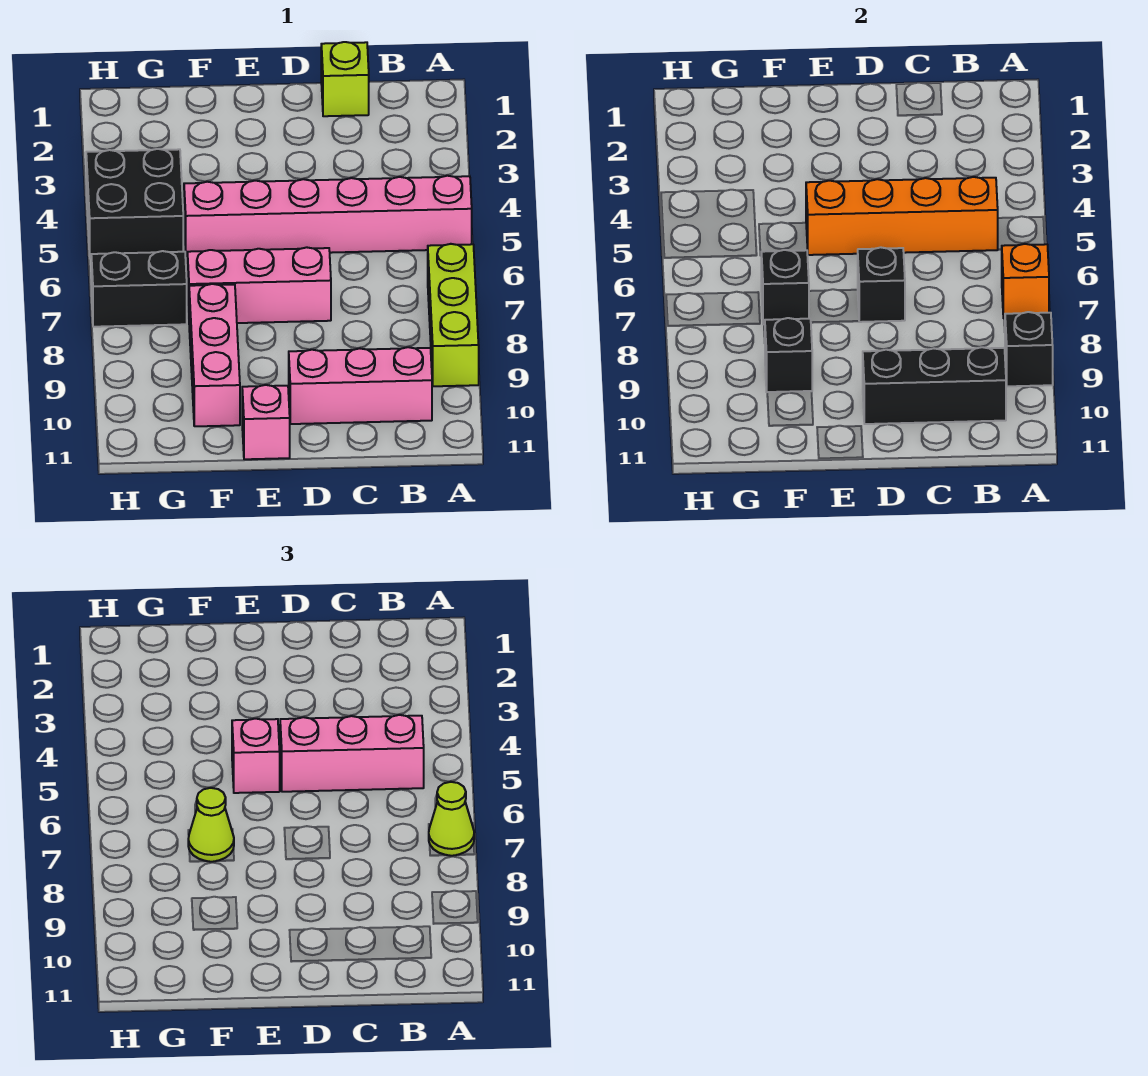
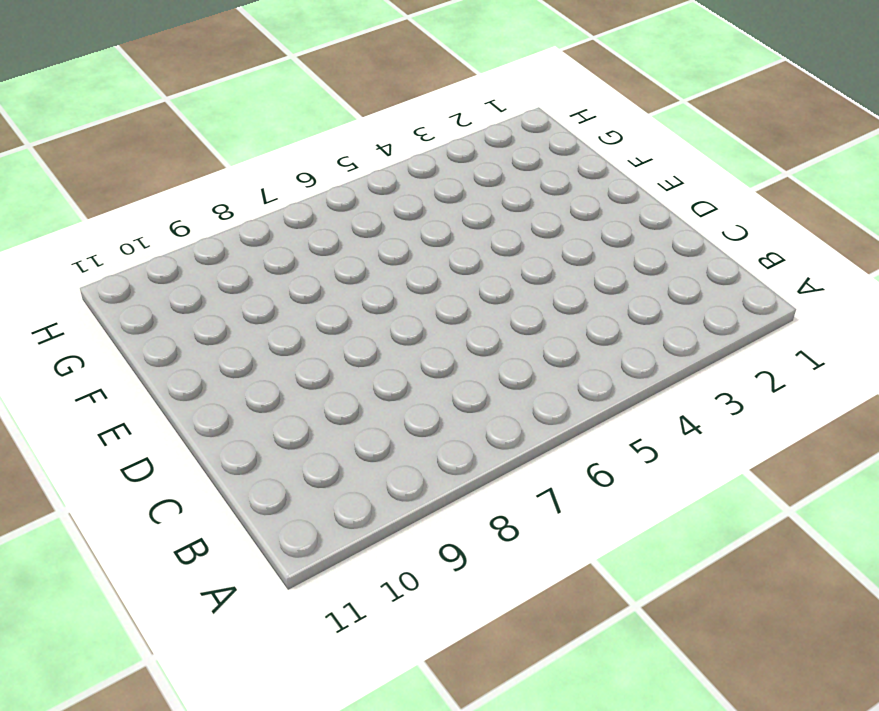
none -> pink 1x6 brick [184,176,472,256]
none -> lime 1x3 brick [428,244,479,386]
none -> pink 1x3 brick [289,347,432,424]

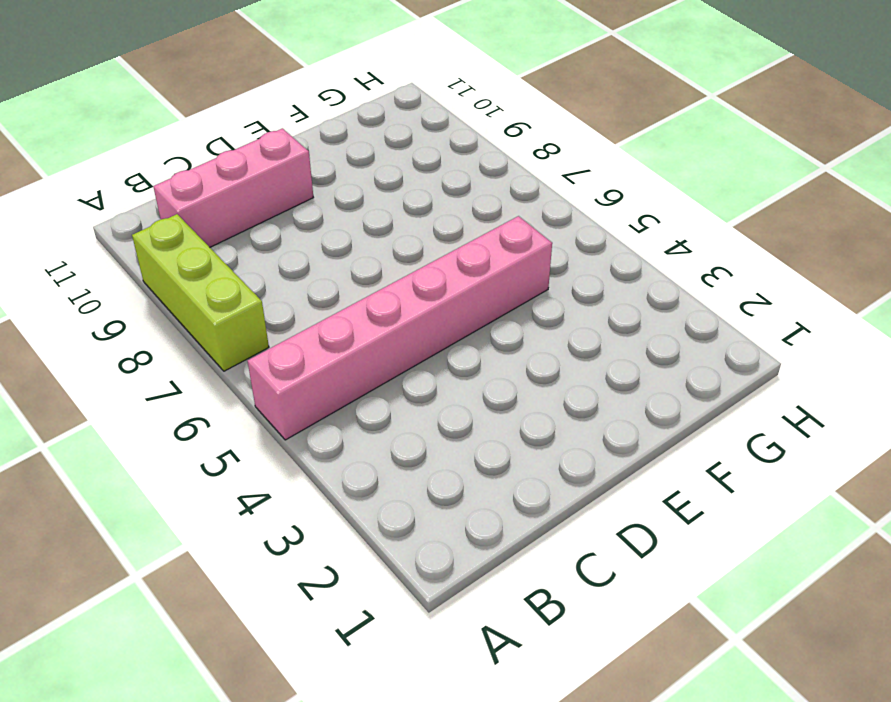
none -> lime 1x1 brick [321,42,369,116]
none -> pink 1x3 brick [187,247,331,323]
none -> pink 1x1 brick [242,385,290,459]

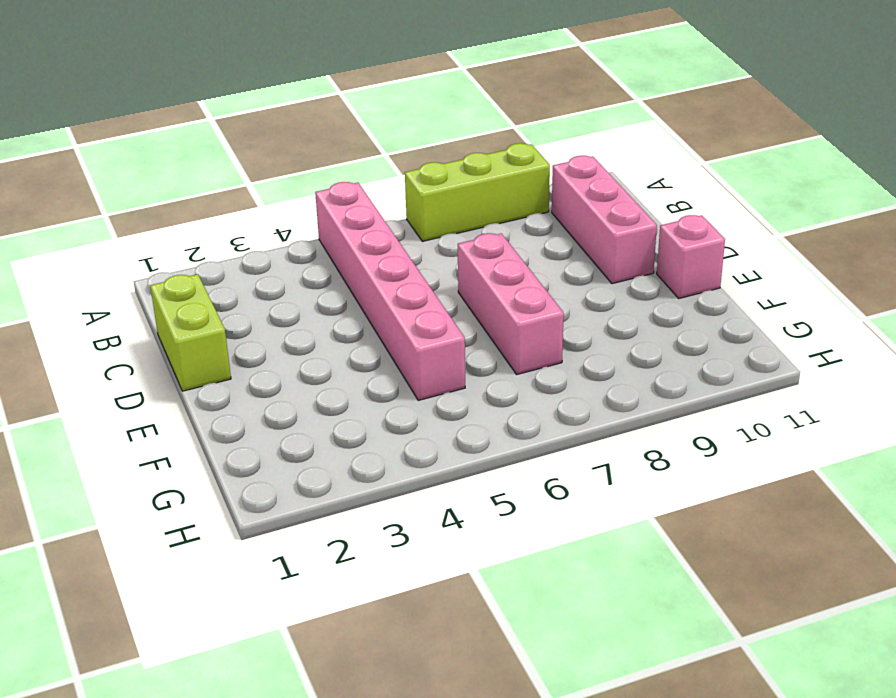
lime 1x2 brick [150,274,231,391] -> lime 1x1 brick [321,42,369,116]
none -> pink 1x3 brick [189,284,240,426]
none -> black 2x2 brick [86,149,183,259]
none -> black 1x2 brick [91,251,187,327]

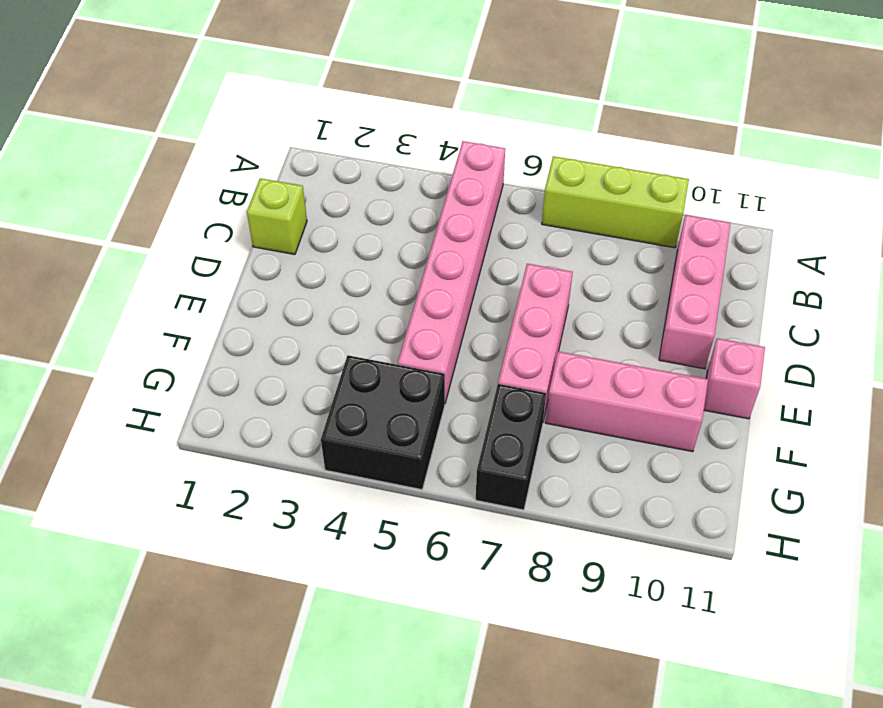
none -> orange 1x1 brick [1001,244,1049,318]
none -> black 1x1 brick [1005,312,1053,386]
none -> orange 1x4 brick [806,177,998,255]

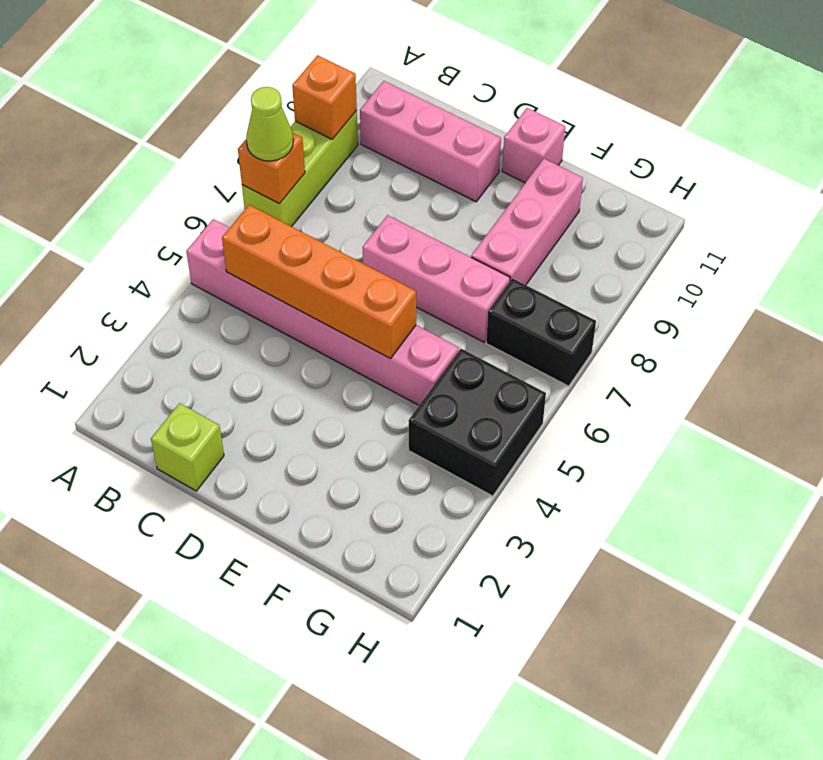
orange 1x1 brick [292,55,357,139] -> black 1x1 brick [1005,312,1053,386]
none -> black 1x3 brick [863,347,1006,424]
none -> black 1x1 brick [858,247,905,322]
none -> black 1x1 brick [761,250,809,324]

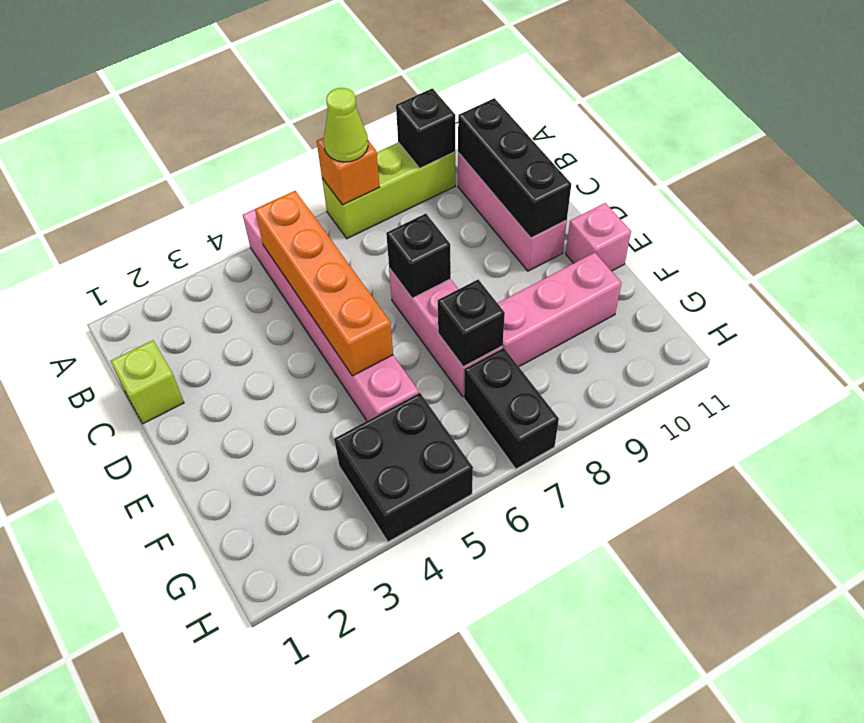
none -> black 1x1 brick [765,318,812,392]
none -> pink 1x3 brick [280,715,424,792]
none -> pink 1x1 brick [232,719,280,793]

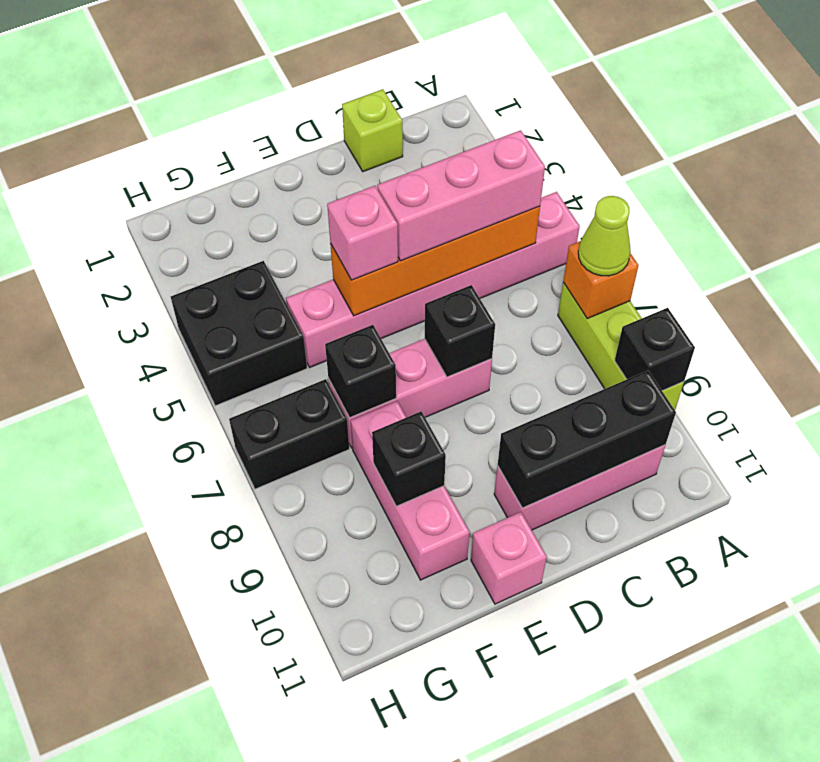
none -> lime 1x1 cone [188,788,234,862]

